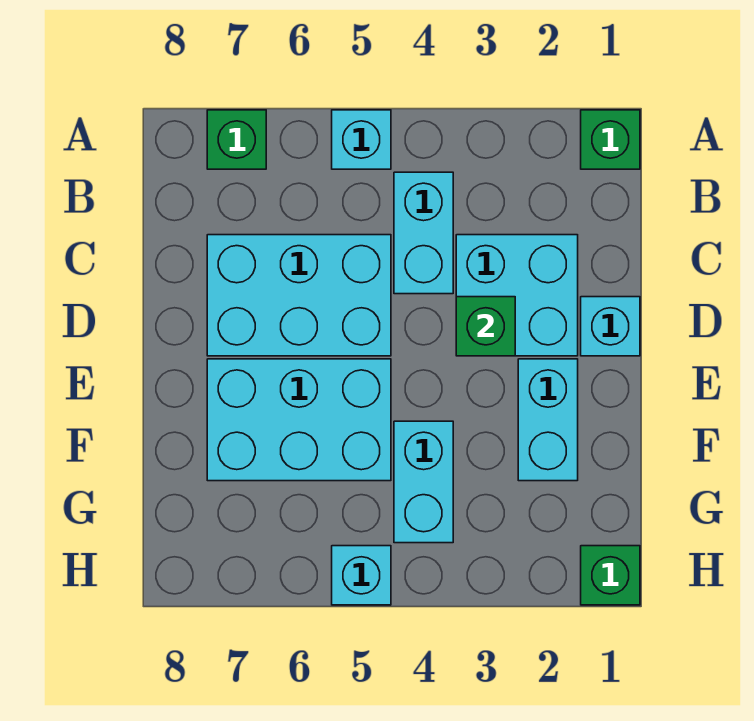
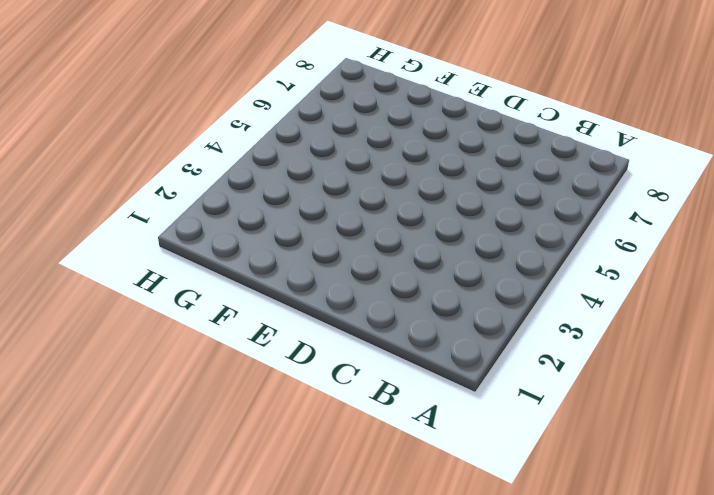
none -> green 1x1 brick [581,110,640,169]
none -> cyan 1x1 brick [332,110,391,169]
none -> green 1x1 brick [207,110,266,169]

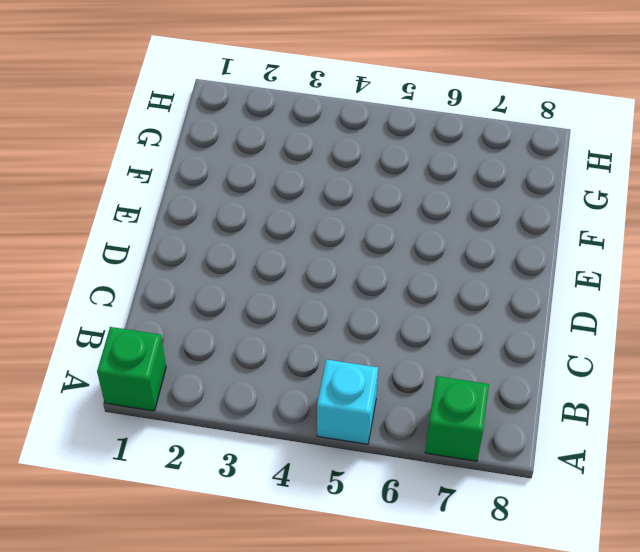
none -> cyan 1x2 brick [394,172,453,294]
none -> cyan 2x2 brick [456,235,578,356]
none -> cyan 2x3 brick [207,235,391,356]

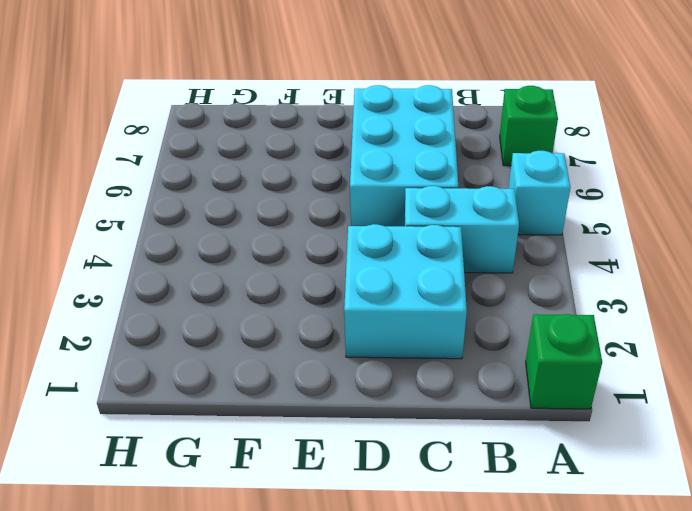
none -> cyan 1x1 brick [581,297,640,356]
none -> cyan 1x2 brick [518,359,578,481]
none -> cyan 2x3 brick [207,359,391,481]

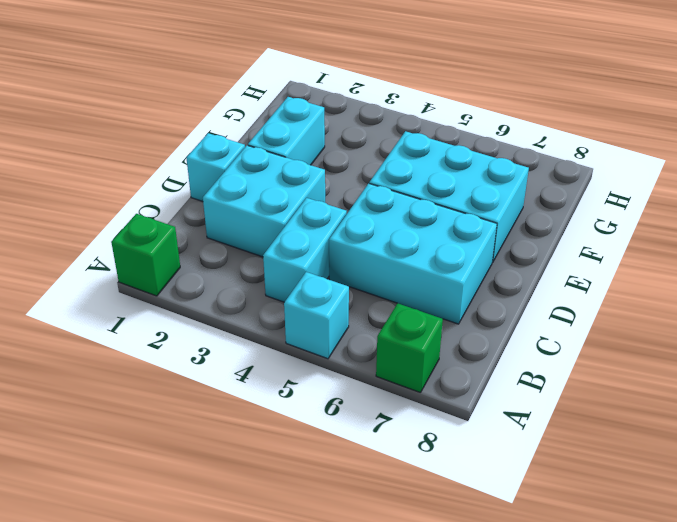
none -> cyan 1x2 brick [394,421,453,543]
none -> green 1x1 brick [581,546,640,605]
none -> cyan 1x1 brick [332,546,391,605]

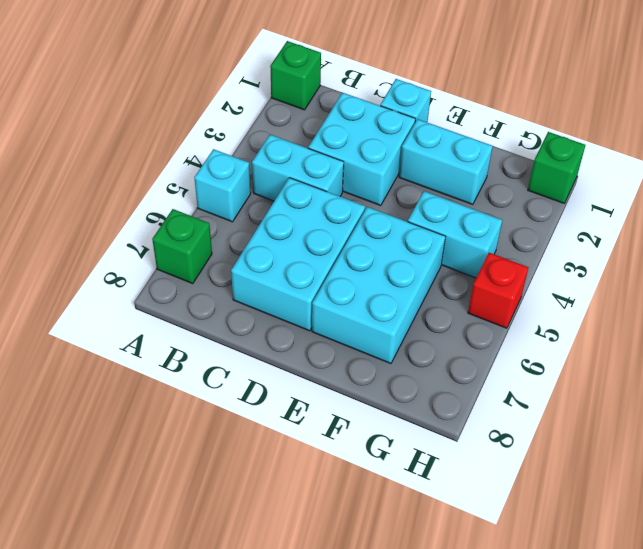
red 1x1 brick [468,253,529,328] -> cyan 1x1 brick [332,546,391,605]
none -> green 1x1 brick [456,297,515,356]

